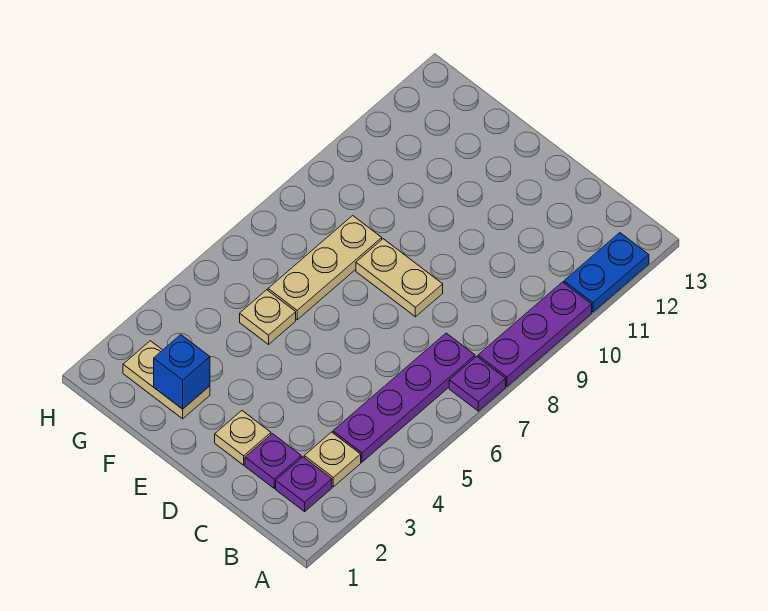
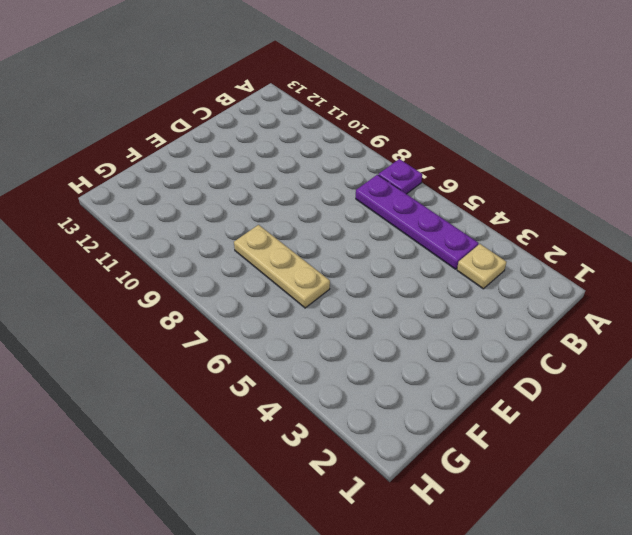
none -> purple 1x3 plate [478,282,592,386]
none -> blue 1x2 plate [564,233,649,312]
none -> purple 1x1 plate [276,457,332,511]

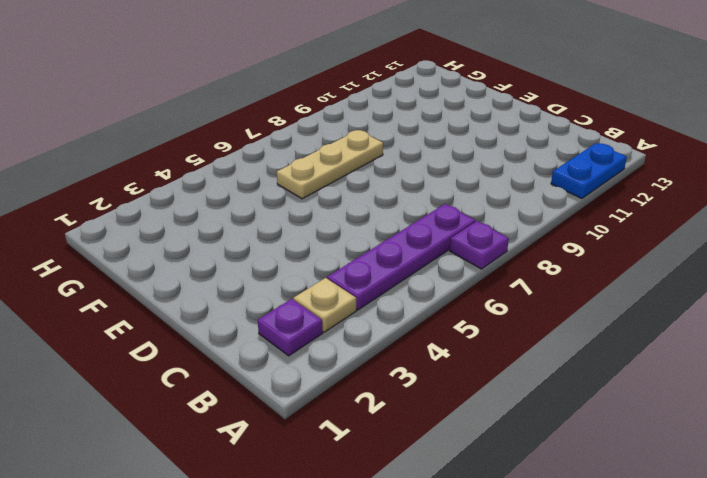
none -> purple 1x3 plate [478,282,592,386]
none -> purple 1x1 plate [245,434,301,488]
none -> tan 1x1 plate [215,411,271,465]

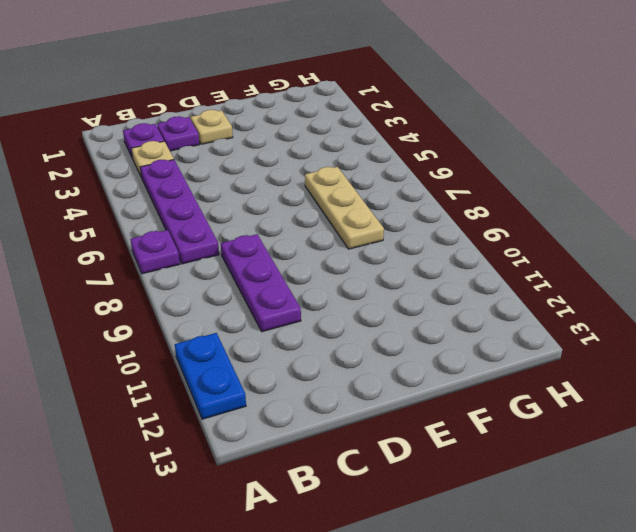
purple 1x3 plate [221,234,301,332] -> purple 1x3 plate moved to [478,282,592,386]
none -> tan 1x2 plate [356,239,443,317]
none -> tan 1x2 plate [123,341,210,419]
none -> tan 1x1 plate [240,290,296,344]

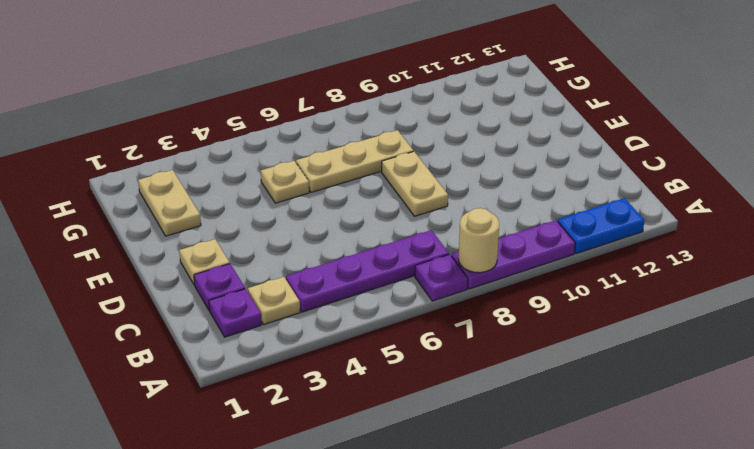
tan 1x1 round brick [459,208,499,273] -> none
none -> blue 1x1 brick [154,335,210,409]

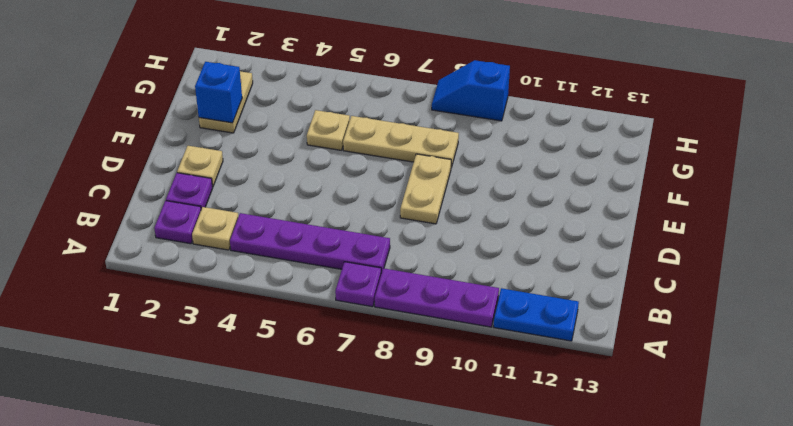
blue 1x2 slope [432,60,510,121] -> none

